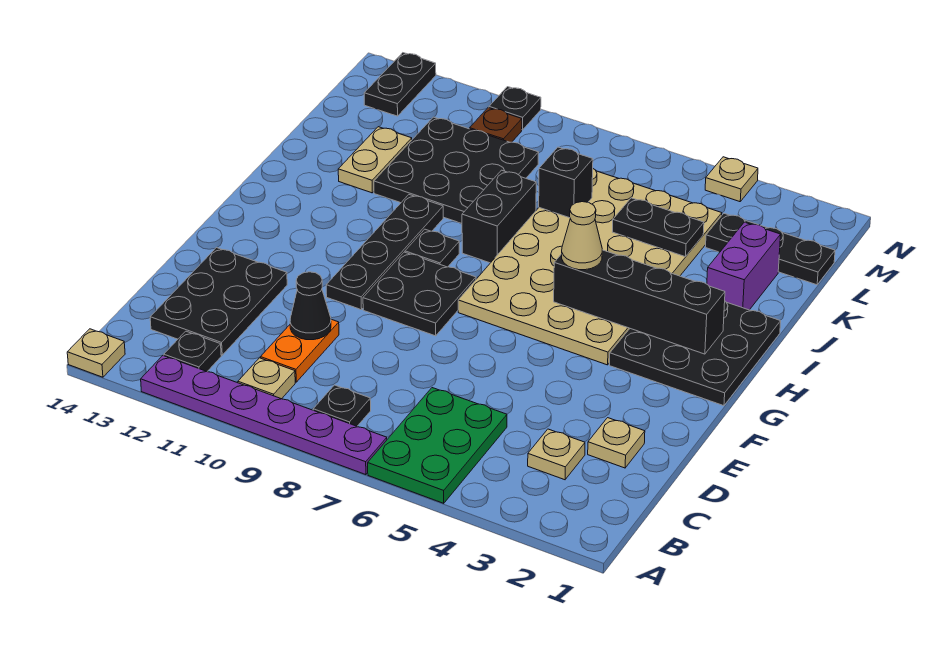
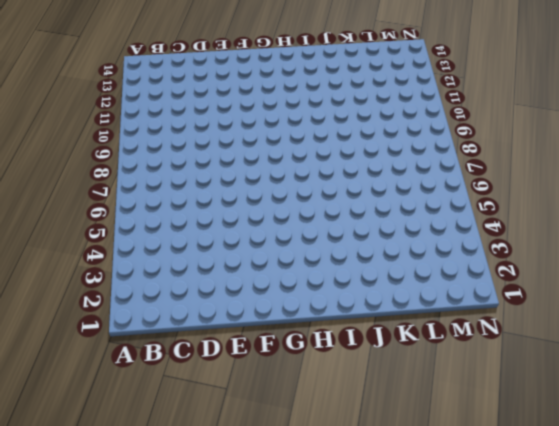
none -> green 2x3 plate [368,388,507,503]
none -> purple 1x6 plate [141,356,387,475]
none -> tan 1x1 plate [67,329,125,377]

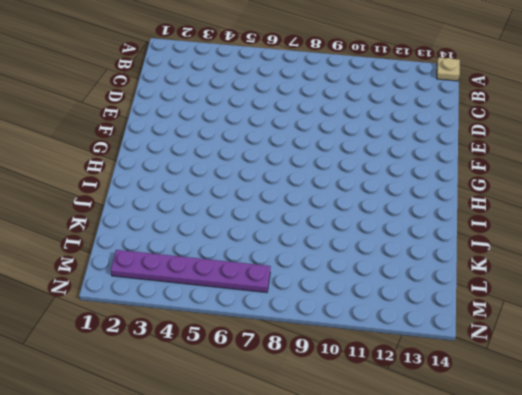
purple 1x6 plate [111,250,271,293] -> purple 1x6 plate moved to [141,356,387,475]
none -> green 2x3 plate [368,388,507,503]
none -> black 1x1 plate [313,385,371,426]
none -> tan 1x1 plate [238,358,295,399]

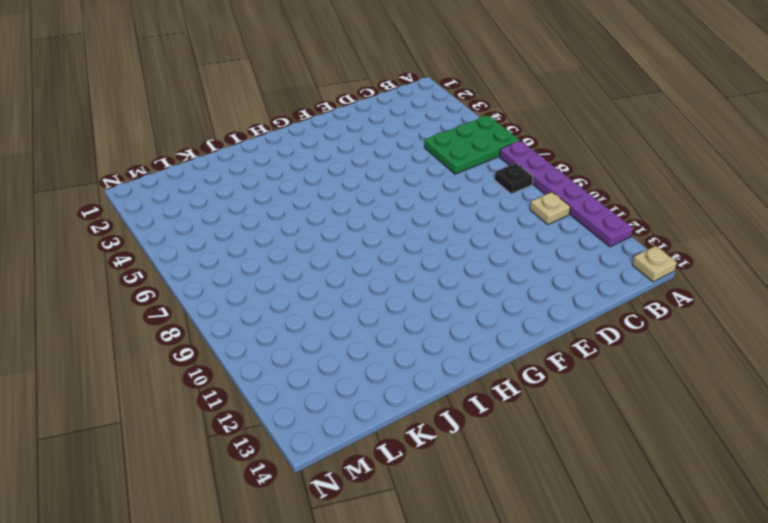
none -> black 1x1 plate [164,331,221,372]
none -> tan 1x1 plate [528,429,585,480]
none -> orange 1x2 plate [261,319,339,382]

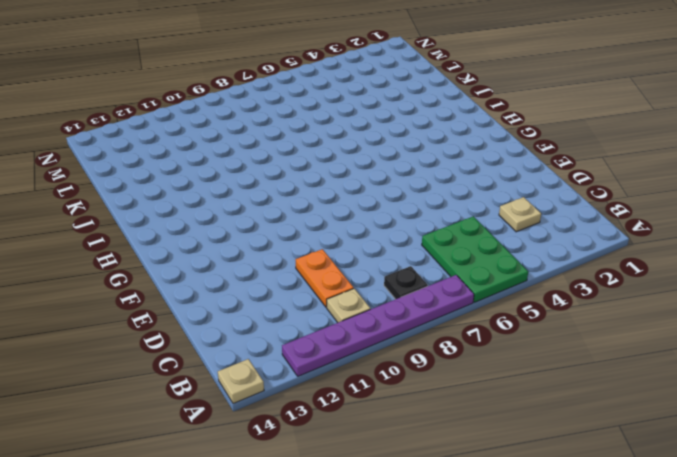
none -> black 1x1 plate [164,331,221,372]
none -> black 2x3 plate [150,248,287,355]
none -> tan 1x1 plate [588,418,645,468]

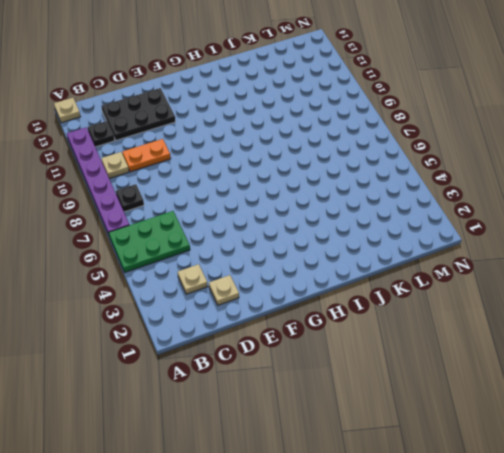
none -> black 2x2 plate [363,252,476,336]
none -> black 1x4 plate [326,195,443,310]
none -> black 3x3 plate [610,301,781,406]

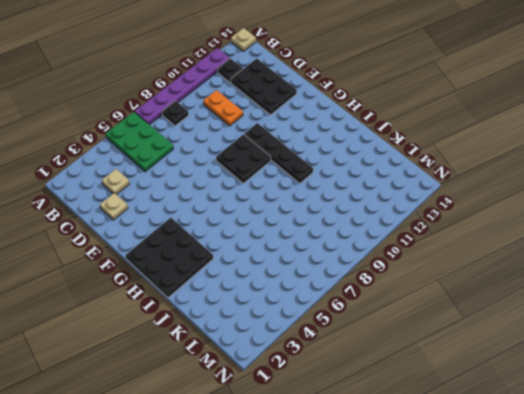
none -> tan 1x1 plate [238,358,295,399]
none -> tan 4x6 plate [458,169,722,365]
none -> black 1x1 plate [405,229,459,267]

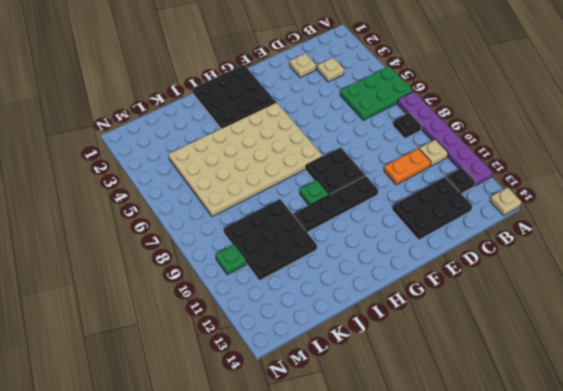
green 1x1 plate [300,180,329,205] -> black 1x1 plate [405,229,459,267]
green 1x1 plate [216,245,246,275] -> brown 1x1 plate [470,107,522,142]
none -> black 1x2 brick [462,170,536,263]
none -> purple 1x2 brick [707,222,781,310]
none -> tan 1x2 plate [338,127,412,193]

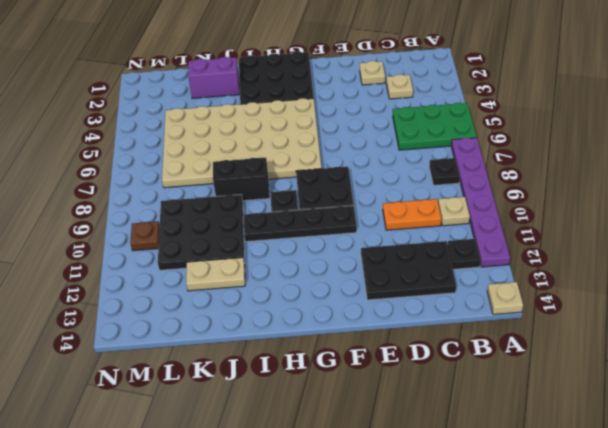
none -> black 1x3 plate [706,214,835,285]
none -> black 1x2 plate [364,53,436,116]
none -> tan 1x1 plate [705,157,758,202]

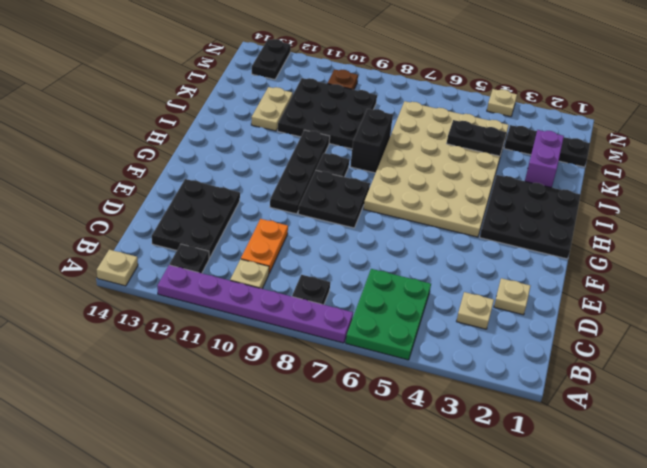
none -> black 1x1 plate [489,87,541,130]
none -> black 1x1 cone [290,272,331,340]
none -> black 1x4 brick [554,250,725,354]

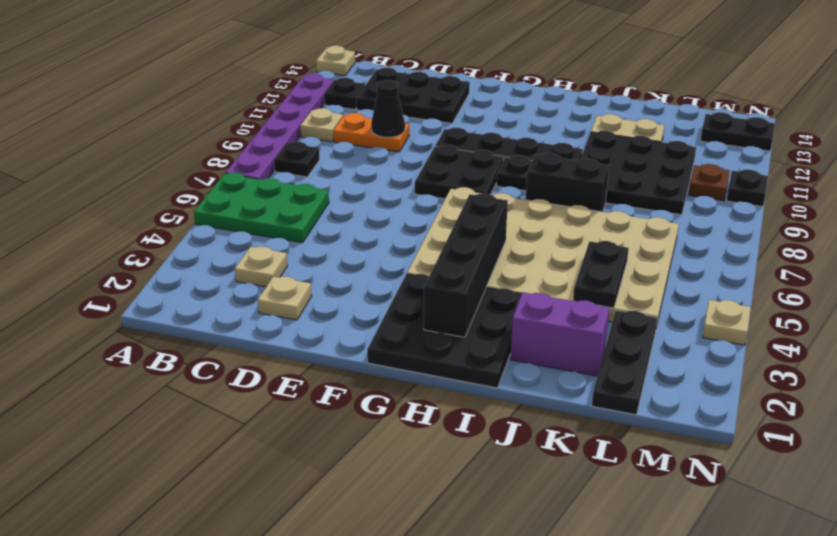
none -> black 1x1 brick [539,147,593,218]
none -> tan 1x1 cone [562,202,602,270]

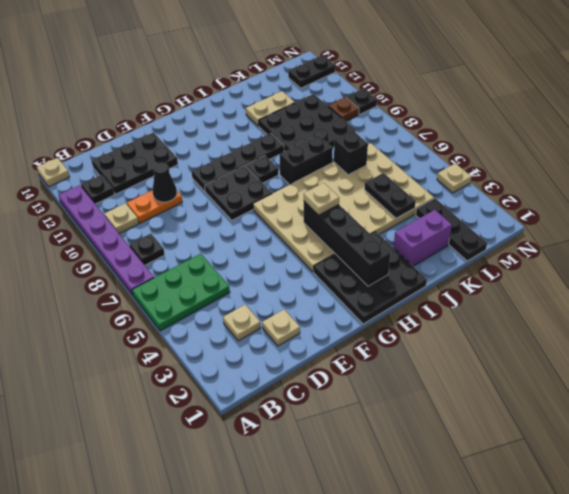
tan 1x1 plate [304,183,339,215] -> tan 1x1 cone [562,202,602,270]

